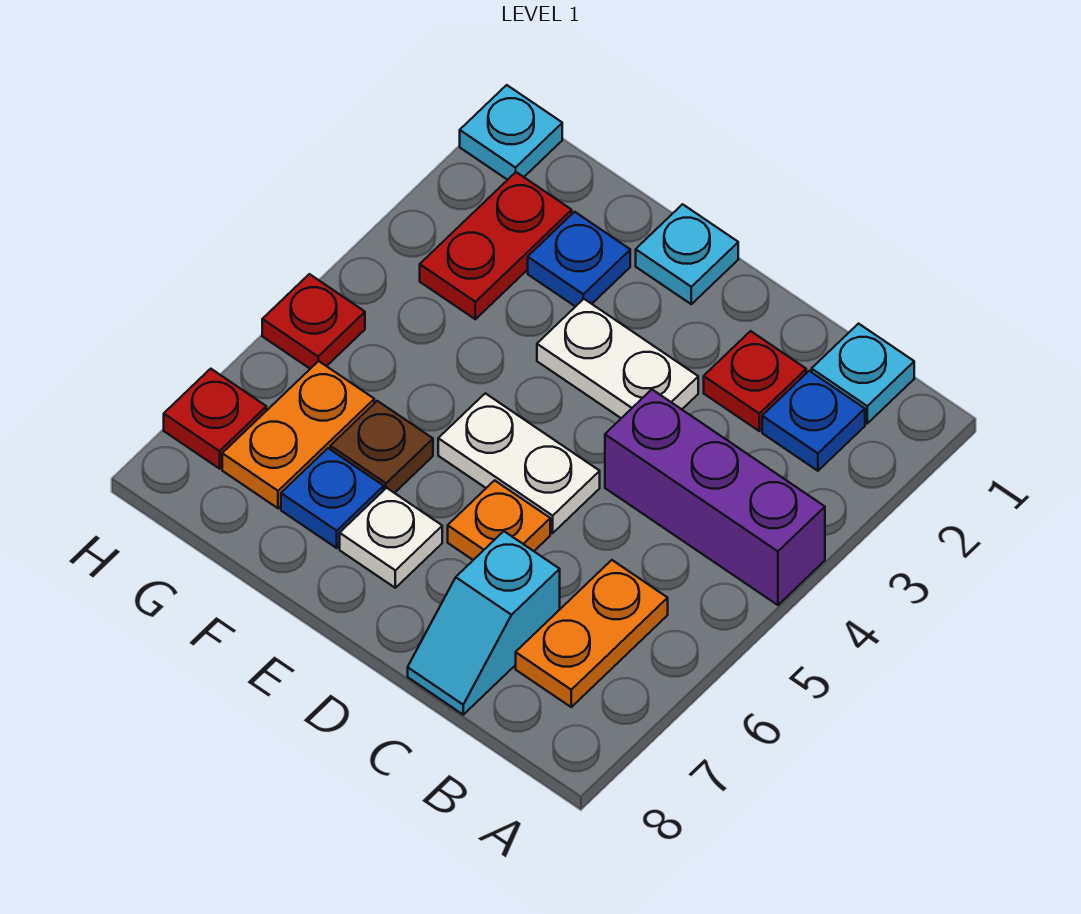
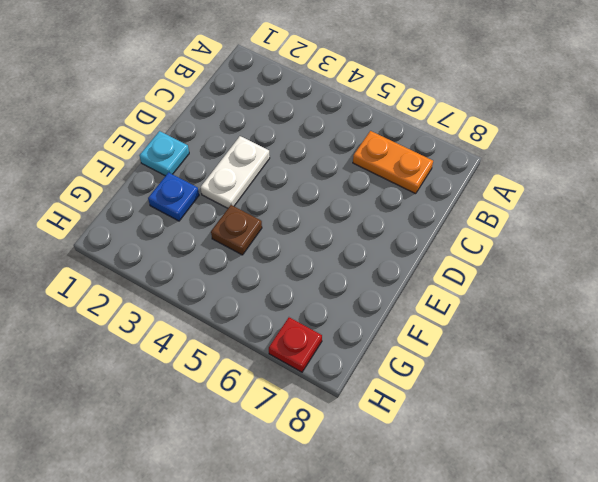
brown 1x1 plate [211,205,262,255] -> brown 1x1 plate moved to [330,401,433,493]
none -> purple 1x3 brick [605,389,825,605]
none -> cyan 1x1 plate [812,324,914,423]
none -> blue 1x1 plate [762,371,865,471]

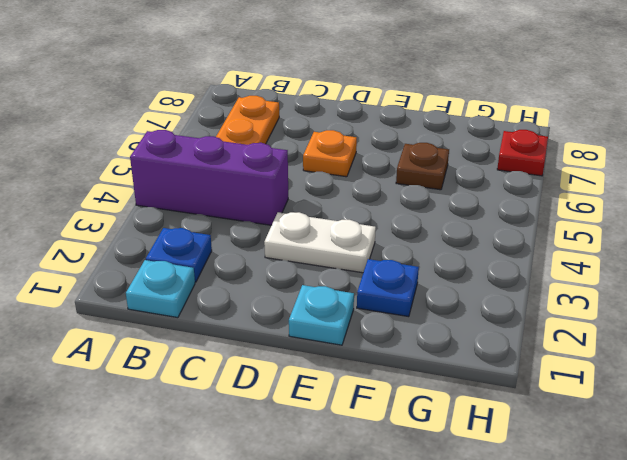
none -> red 1x1 plate [704,331,806,431]
none -> cyan 1x2 slope [408,531,560,715]
none -> white 1x2 plate [438,393,600,533]

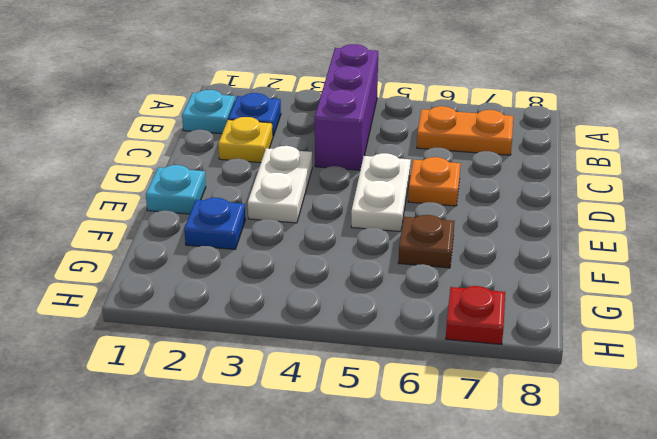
yellow 1x1 plate [218,117,273,163] -> red 1x1 plate [704,331,806,431]
none -> cyan 1x2 slope [408,531,560,715]
none -> white 1x1 plate [340,488,442,588]
none -> blue 1x1 plate [281,448,384,548]

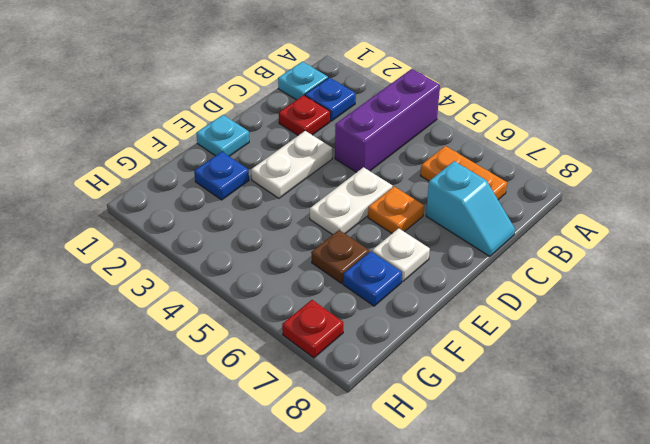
none -> red 1x2 plate [420,172,572,319]
none -> orange 1x2 plate [222,361,374,508]
none -> cyan 1x1 plate [460,85,562,180]

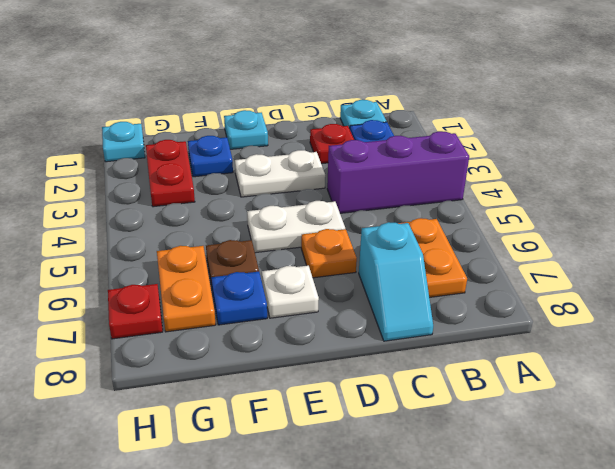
none -> red 1x1 plate [262,274,365,369]

